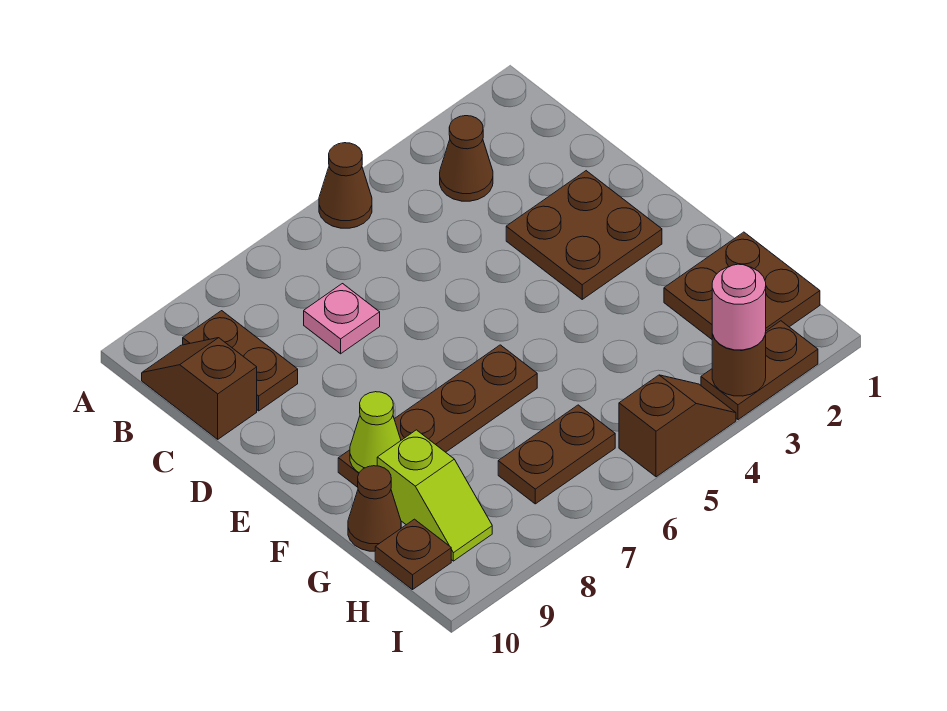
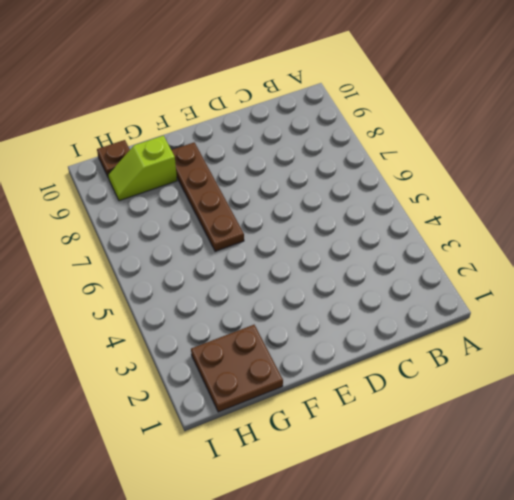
none -> brown 1x1 cone [319,143,372,228]
none -> brown 1x1 cone [440,116,493,201]
none -> brown 1x2 plate [183,311,298,411]

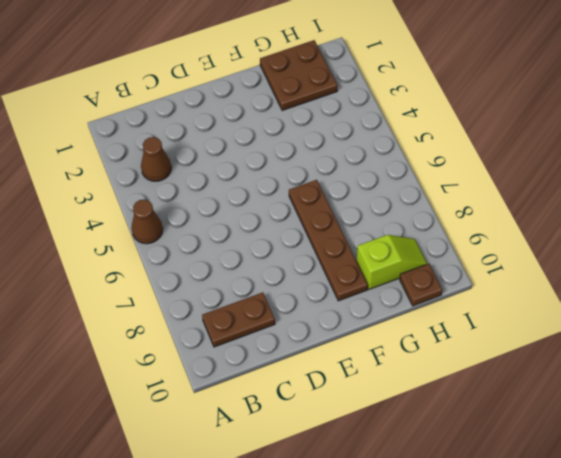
none -> brown 1x2 slope [142,338,257,439]
none -> pink 1x1 plate [304,284,380,354]
none -> brown 2x2 plate [506,171,662,299]

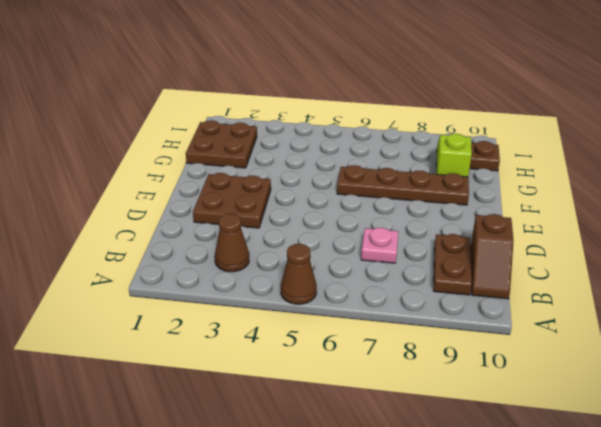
none -> brown 1x1 cone [348,466,401,551]
none -> brown 1x2 plate [498,405,615,504]
none -> brown 1x2 plate [701,321,818,420]

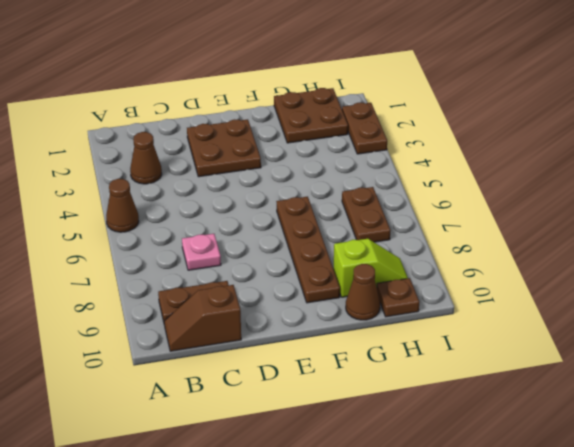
none -> brown 1x2 slope [619,375,736,477]
none -> lime 1x1 cone [350,392,401,472]
none -> brown 1x1 round brick [712,333,766,396]

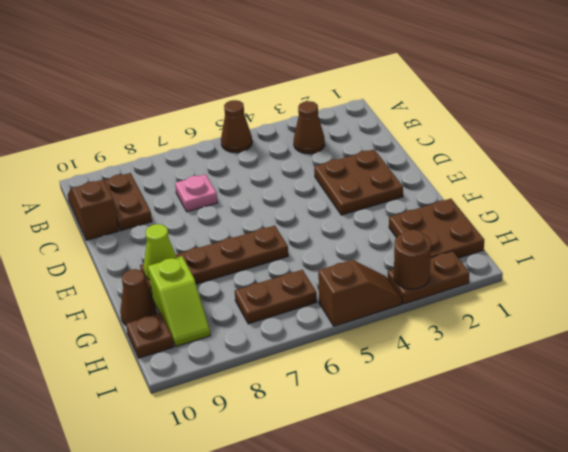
none -> pink 1x1 round brick [712,264,766,350]

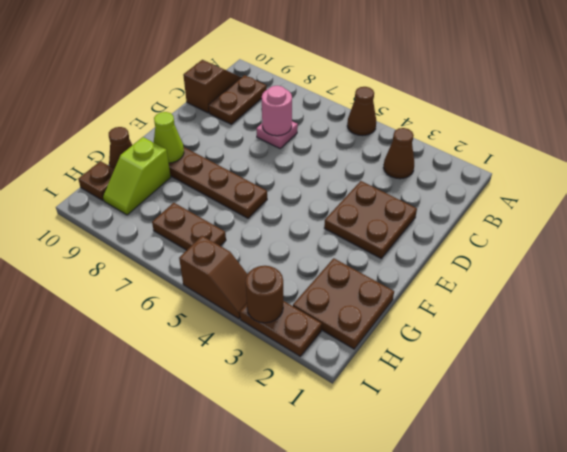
pink 1x1 round brick [262,86,292,136] -> pink 1x1 round brick moved to [712,264,766,350]

